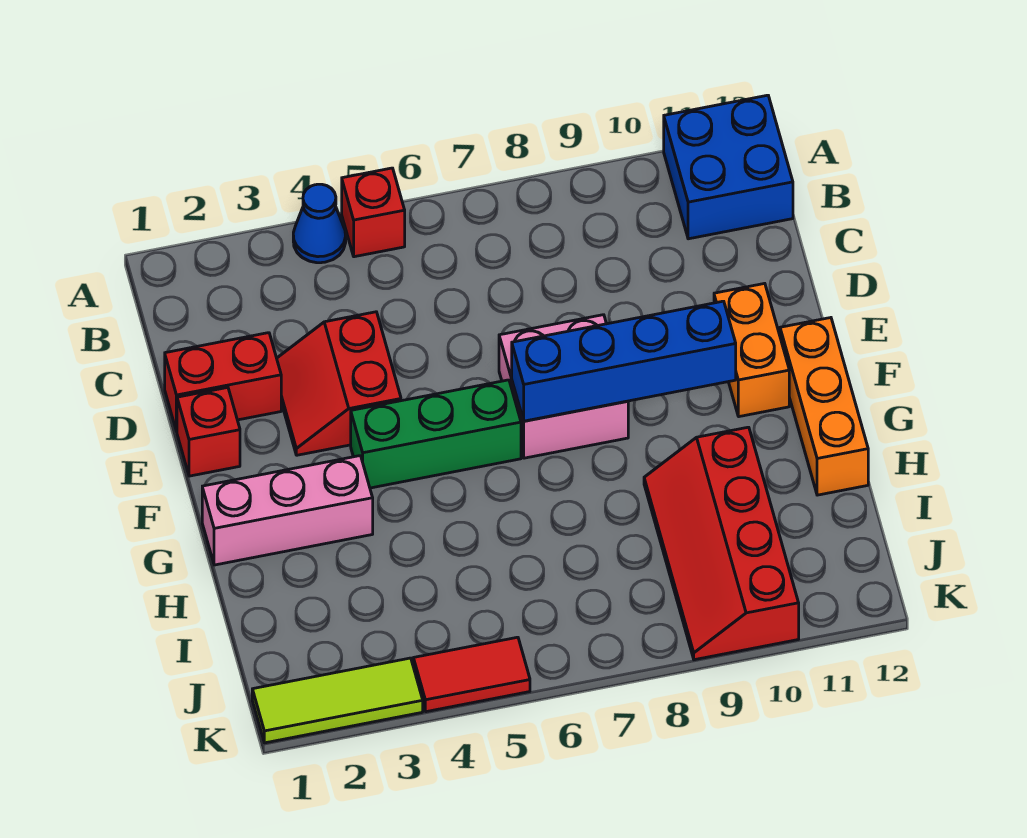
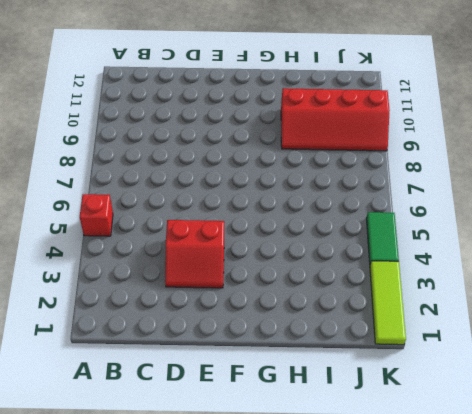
green 1x2 tile [366,212,399,263] -> red 1x2 tile [413,637,530,712]
none -> blue 1x1 cone [293,184,346,263]
none -> blue 2x2 brick [664,95,793,239]
none -> red 1x2 brick [165,333,281,431]

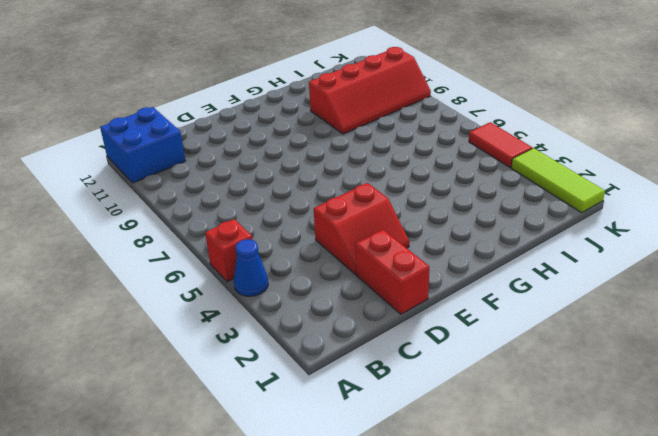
none -> red 1x1 brick [177,387,240,476]
none -> pink 2x2 brick [499,315,628,458]
none -> orange 1x2 brick [714,283,789,417]

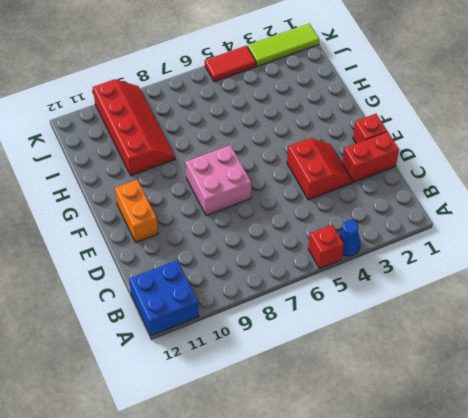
none -> green 1x3 brick [351,380,521,488]
none -> orange 1x3 brick [780,318,868,495]
none -> pink 1x3 brick [202,456,373,565]

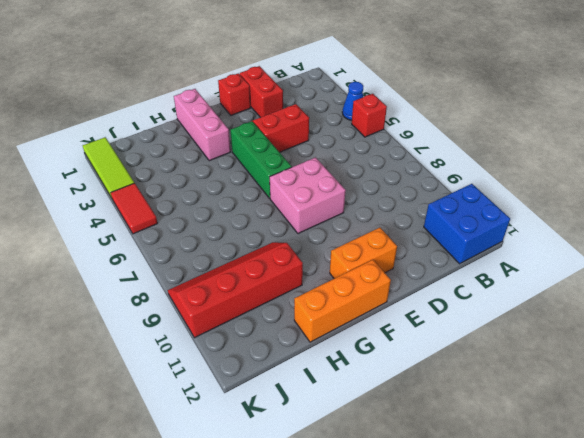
none -> blue 1x4 brick [512,301,736,421]

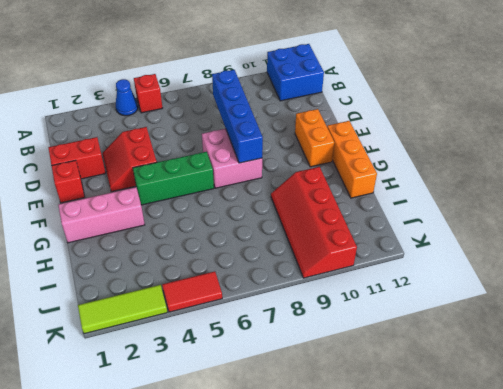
blue 1x4 brick [212,70,263,163] -> blue 1x4 brick turned to [512,301,736,421]

